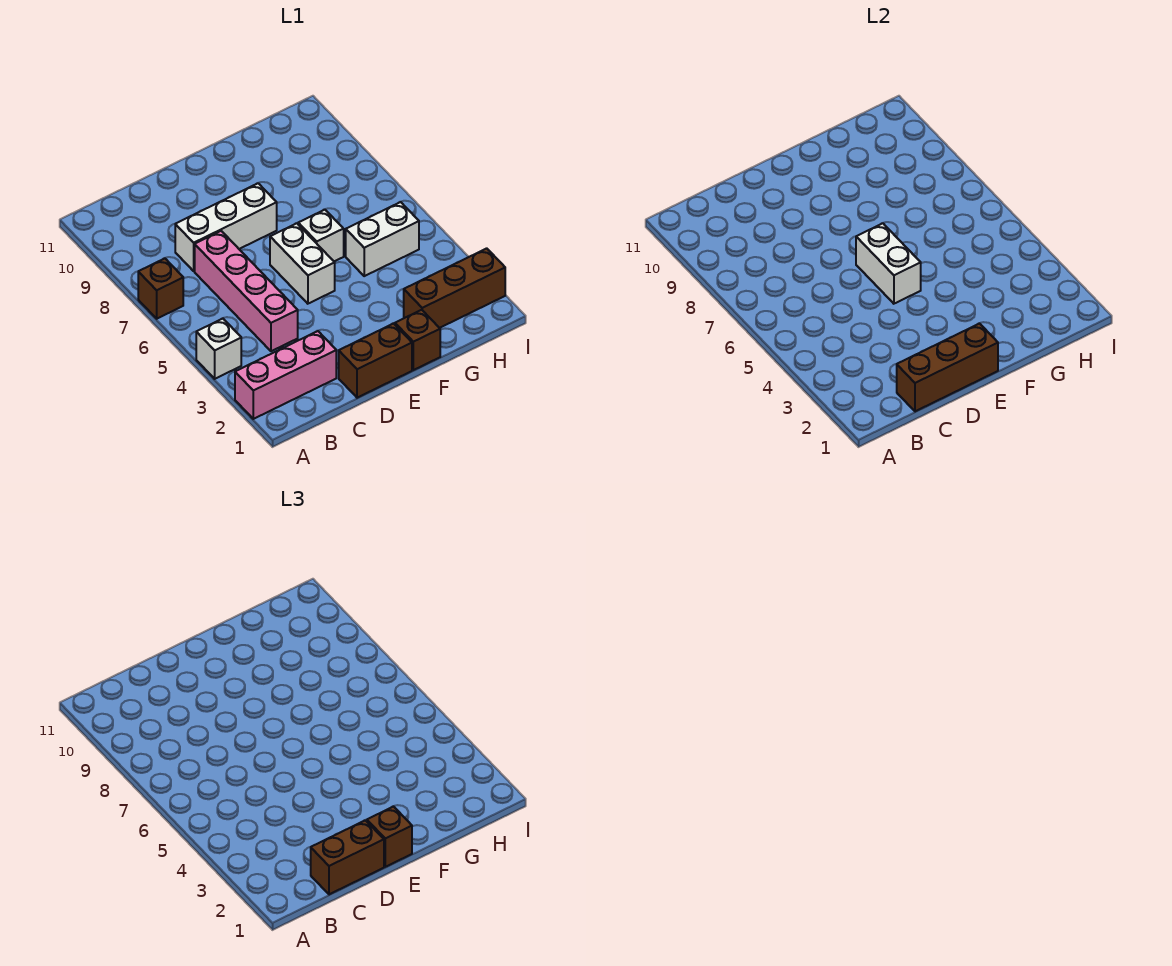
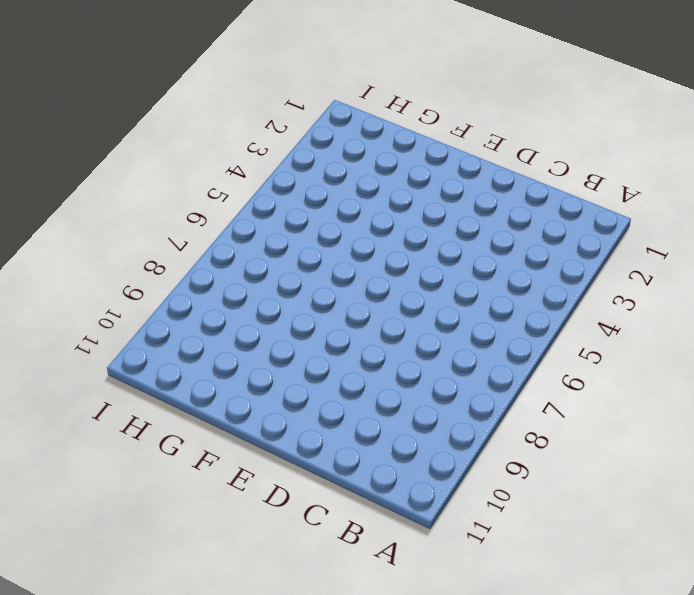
none -> pink 1x3 brick [235,331,336,419]
none -> white 1x1 brick [196,319,241,379]
none -> brown 1x1 brick [138,259,183,319]

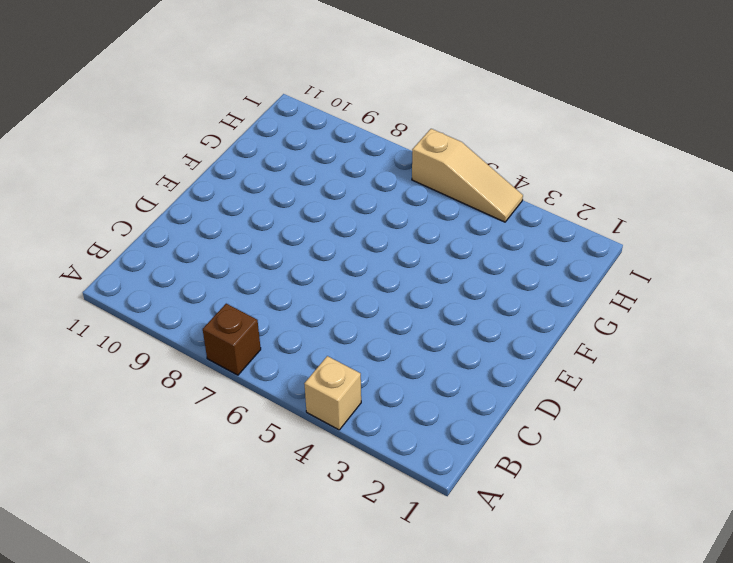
tan 1x1 brick [304,356,361,430] -> white 1x1 brick [196,319,241,379]
tan 1x3 slope [412,129,523,222] -> none
none -> pink 1x3 brick [235,331,336,419]
none -> pink 1x4 brick [195,231,298,351]
none -> white 1x3 brick [175,183,277,271]

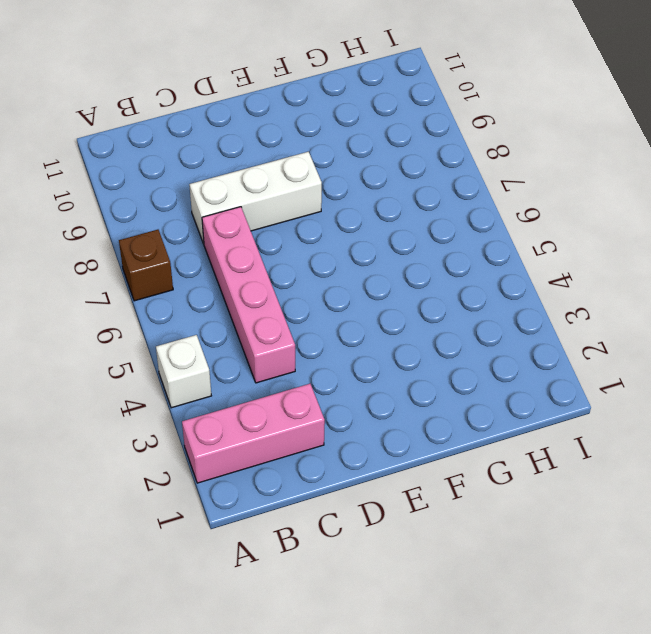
none -> brown 1x2 brick [339,323,412,398]
none -> white 1x2 brick [270,223,335,304]
none -> brown 1x1 brick [395,310,440,370]

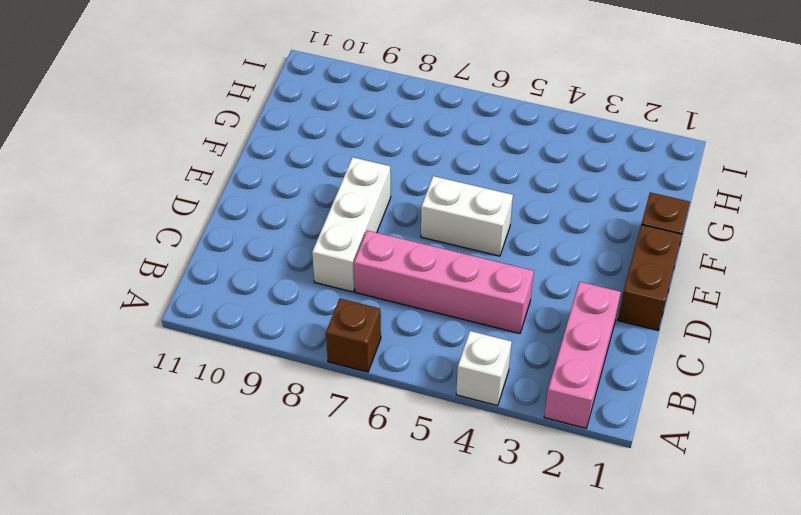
none -> white 1x1 brick [298,210,344,261]
none -> brown 1x3 brick [404,248,505,328]
none -> white 1x2 brick [346,202,419,276]

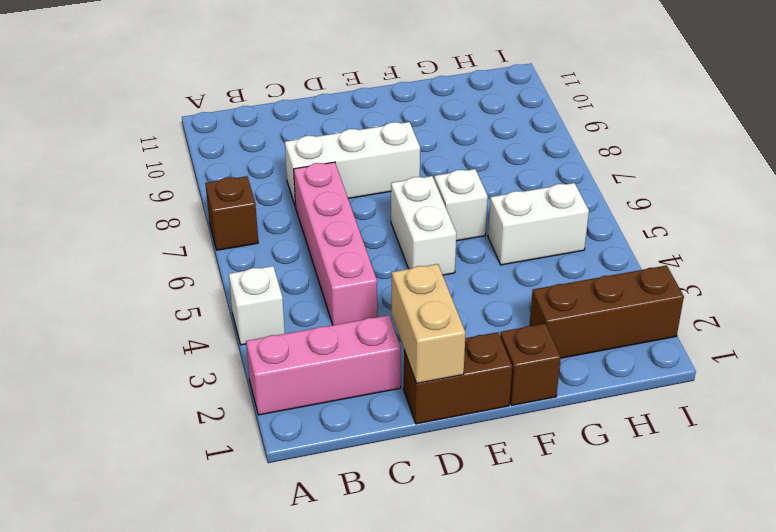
tan 1x2 brick [392,264,466,383] -> brown 1x3 brick [897,323,998,411]
none -> white 1x2 brick [856,223,921,304]
none -> brown 1x2 brick [311,820,384,894]
none -> brown 1x1 brick [367,806,412,867]

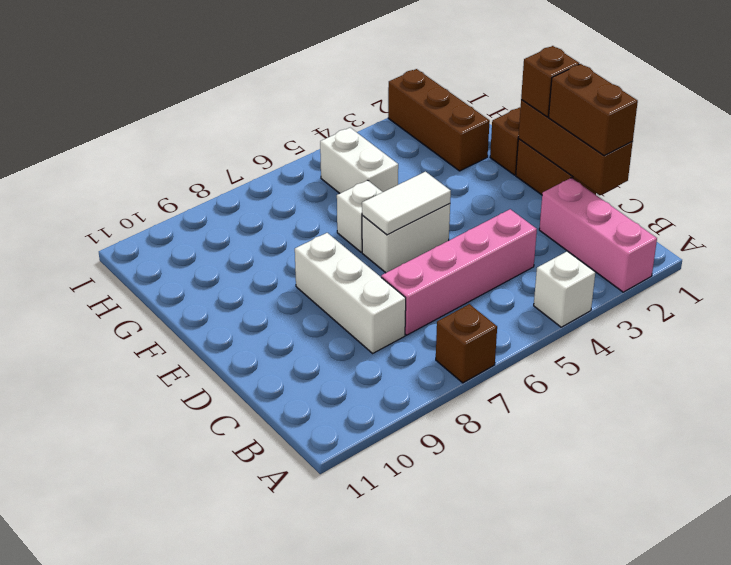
white 1x2 tile [362,172,451,235] -> white 1x2 brick [856,223,921,304]

